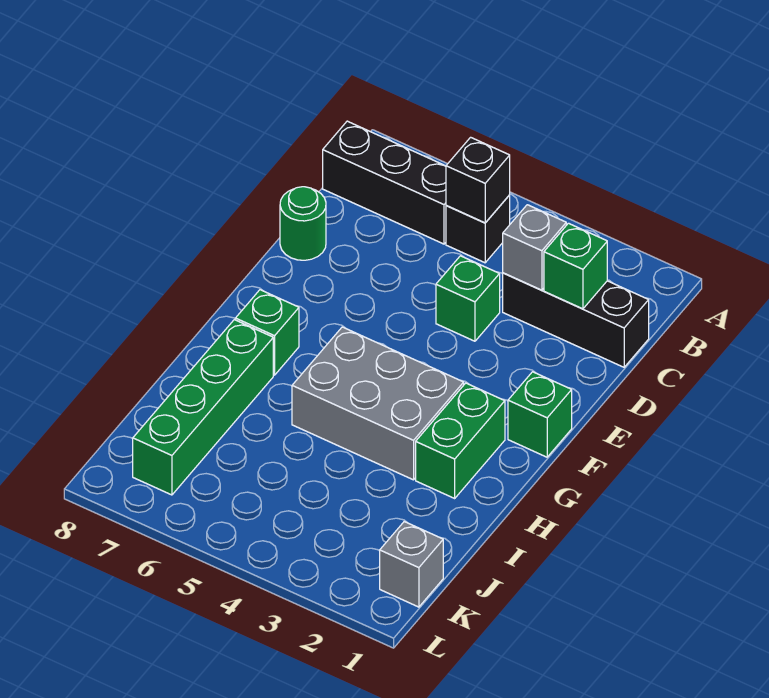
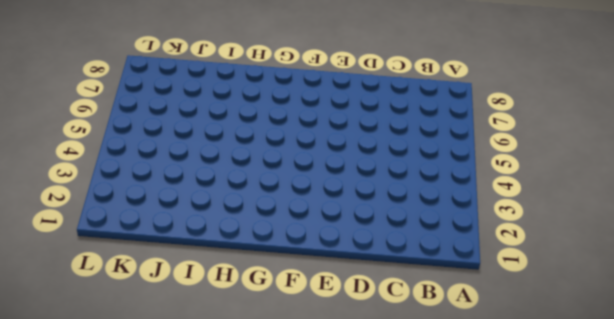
none -> black 1x1 brick [446,195,510,263]
none -> black 1x3 brick [323,121,446,244]
none -> black 1x3 brick [503,273,649,367]

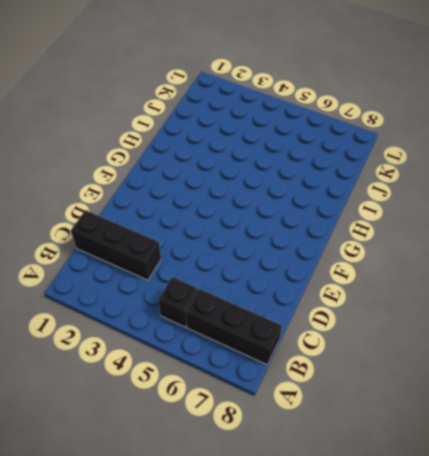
none -> green 1x1 brick [436,256,500,341]
none -> green 1x1 round brick [280,187,326,260]
none -> green 1x1 brick [508,372,572,457]

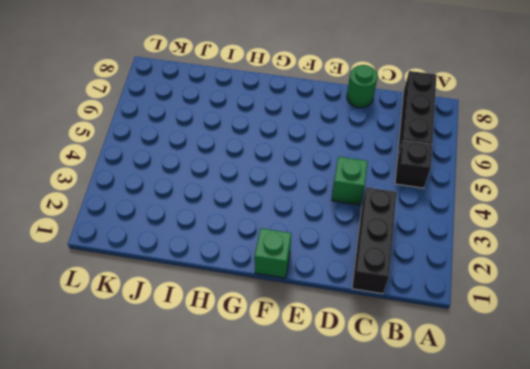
none -> green 1x2 brick [416,383,505,498]
none -> grey 2x3 brick [292,327,464,480]
none -> green 1x1 brick [235,290,299,375]

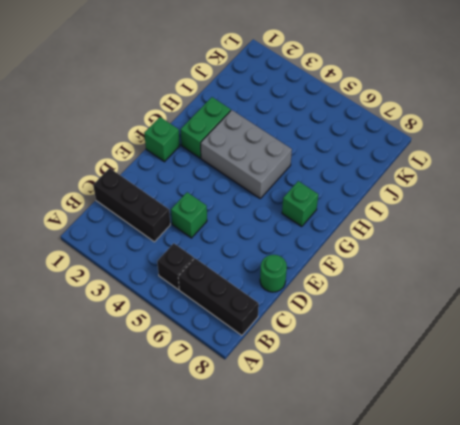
none -> green 1x4 brick [133,320,273,495]
none -> grey 1x1 brick [380,522,443,607]
none -> black 1x1 brick [446,137,510,223]

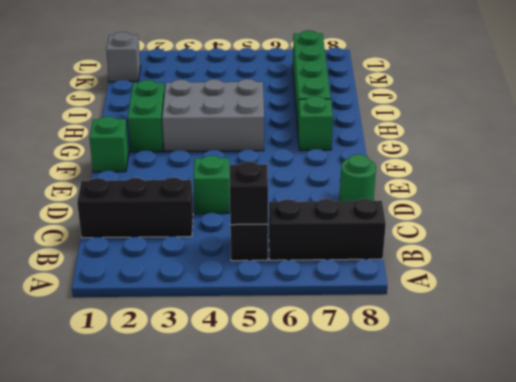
none -> green 1x1 brick [544,223,607,309]
none -> grey 1x1 brick [503,205,566,290]

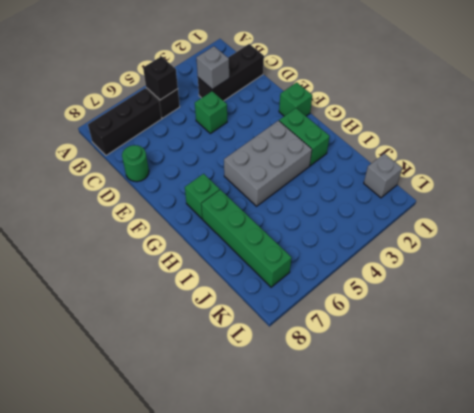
none -> green 1x1 brick [544,223,607,309]

